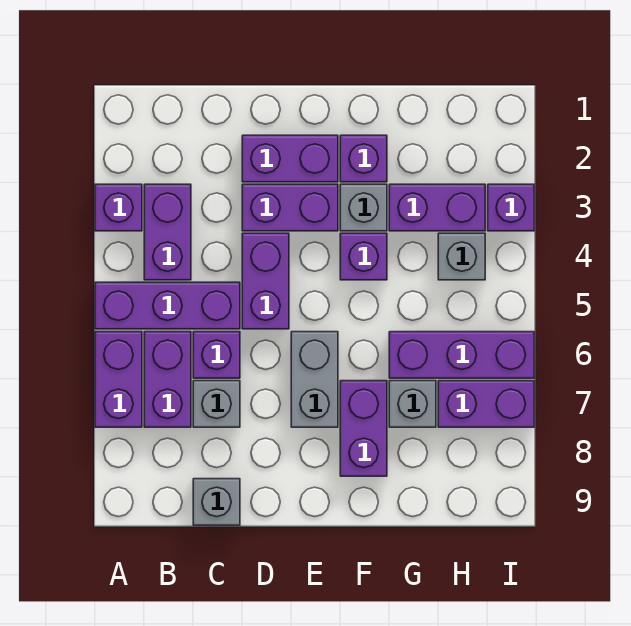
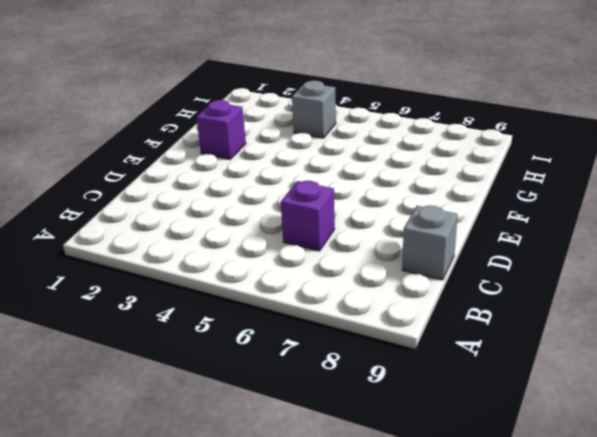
none -> purple 1x1 brick [95,184,142,231]
none -> purple 1x3 brick [95,282,240,329]
none -> purple 1x2 brick [95,332,142,427]

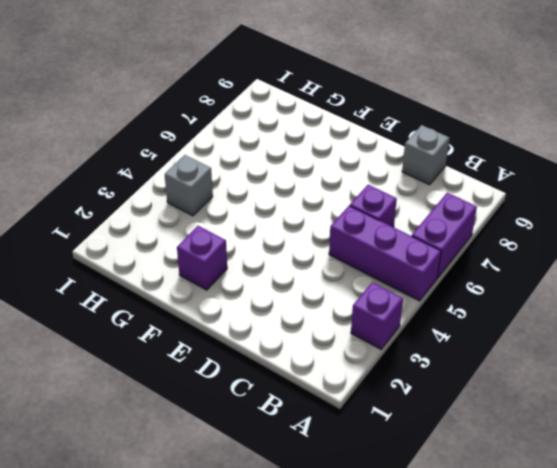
none -> purple 1x2 brick [144,184,191,280]
none -> purple 1x2 brick [144,332,191,427]
none -> grey 1x1 brick [193,381,240,427]

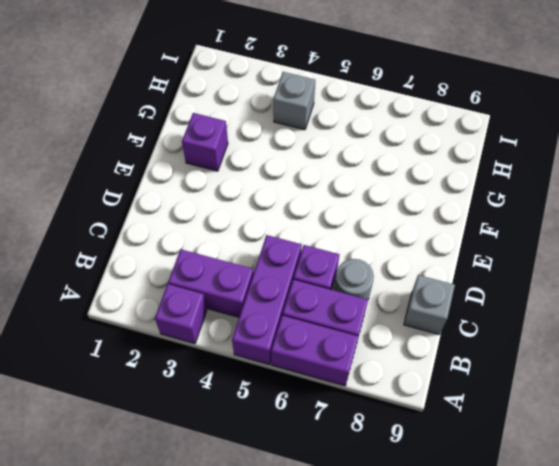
grey 1x1 round brick [334,259,374,299] -> grey 1x1 brick [193,381,240,427]
none -> purple 1x2 brick [242,135,338,182]
none -> purple 1x2 brick [242,184,338,231]
none -> purple 1x2 brick [242,233,289,329]

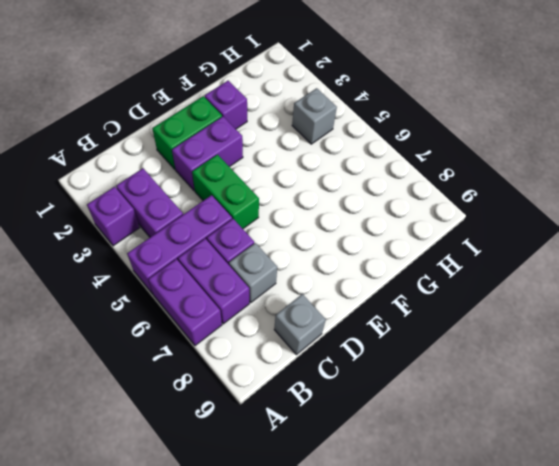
green 1x2 brick [152,96,222,169] -> purple 1x2 brick [242,135,338,182]
green 1x2 brick [192,155,259,229] -> purple 1x2 brick [242,233,289,329]
none -> grey 1x2 brick [291,332,338,427]
none -> grey 1x1 brick [340,184,387,231]
none -> purple 1x1 brick [340,233,387,280]

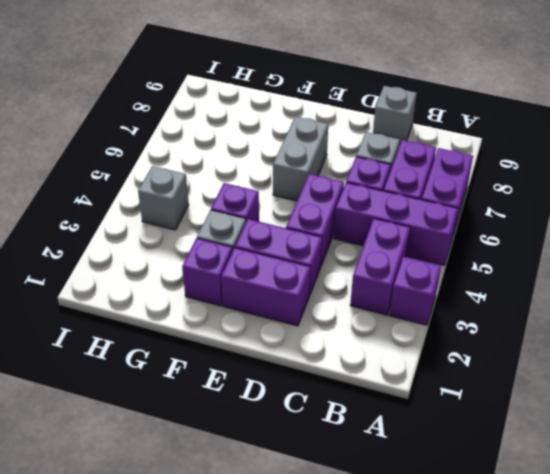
none -> purple 1x2 brick [340,381,387,476]
none -> purple 1x2 brick [389,184,485,231]
none -> purple 1x3 brick [389,332,534,378]

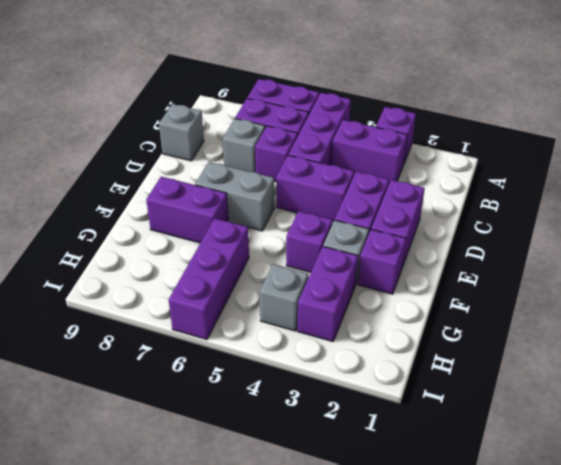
none -> grey 1x1 brick [389,381,436,427]
none -> purple 1x2 brick [438,381,534,427]
none -> purple 1x1 brick [488,184,534,231]

